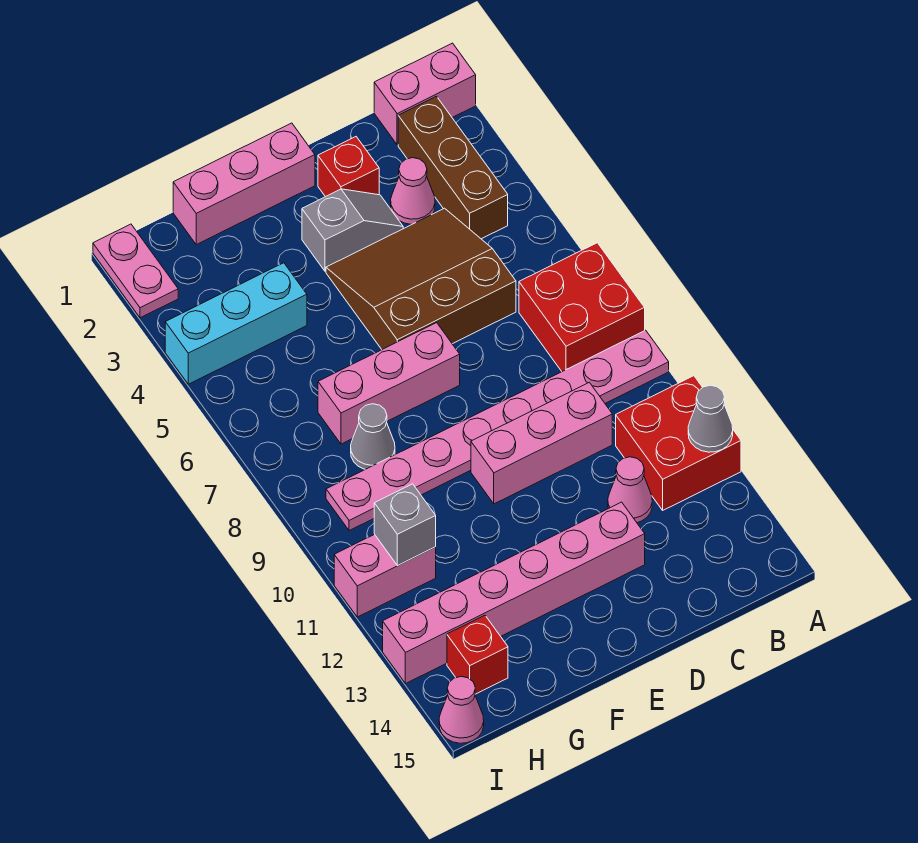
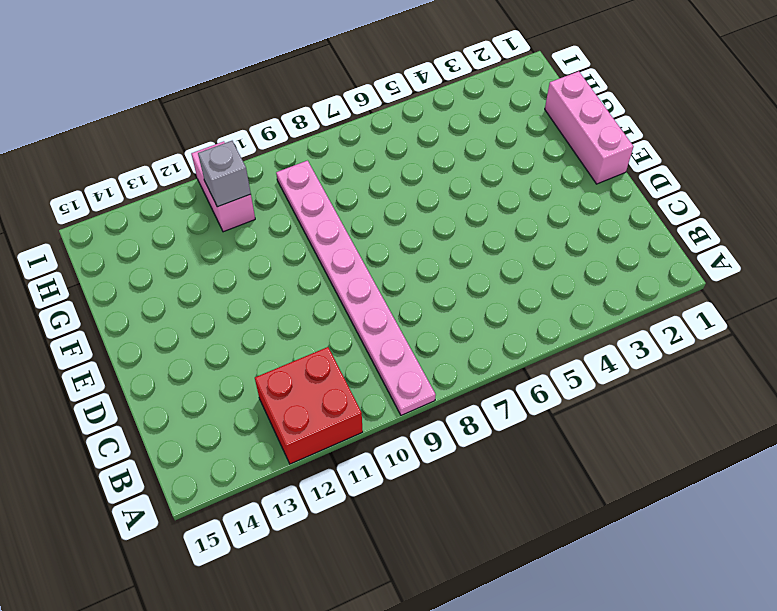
none -> pink 1x2 brick [374,43,476,145]
none -> red 2x2 brick [519,243,645,371]
none -> brown 1x3 brick [398,96,508,239]

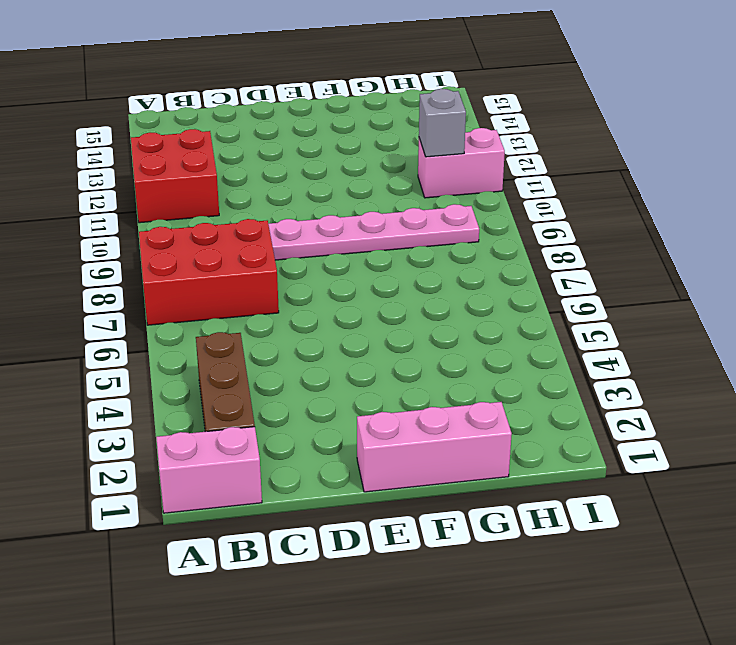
red 2x3 brick [139,219,279,325] -> red 2x2 brick [519,243,645,371]
none -> pink 1x1 cone [391,158,435,224]
none -> brown 3x3 slope [326,208,516,349]
none -> pink 1x3 brick [471,382,612,504]

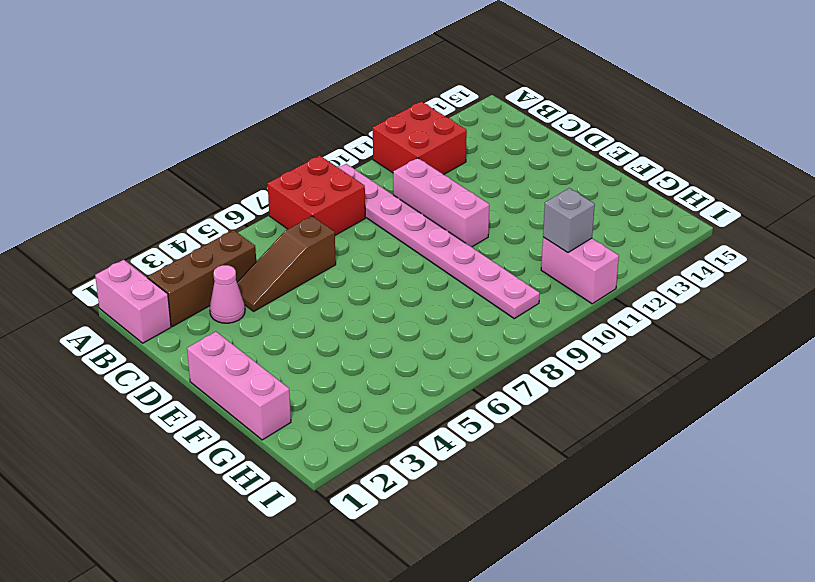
brown 1x3 slope [237,216,336,311] -> brown 3x3 slope [326,208,516,349]
none -> pink 1x1 cone [608,457,652,523]
none -> red 1x1 brick [318,137,379,197]
none -> grey 1x2 slope [302,189,403,271]

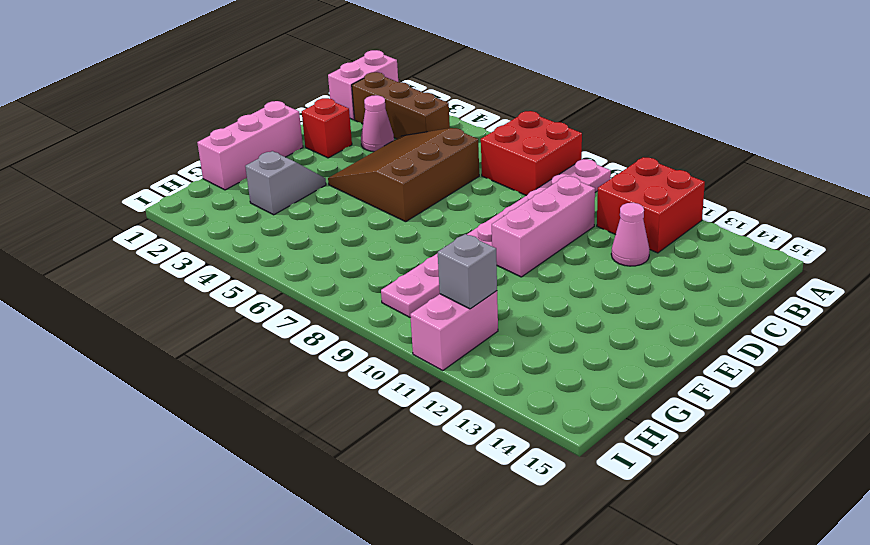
grey 1x2 slope [245,151,326,215] -> grey 1x2 slope moved to [302,189,403,271]
none -> pink 1x6 brick [383,502,645,684]
none -> pink 1x3 brick [318,323,460,444]
none -> cyan 1x3 brick [165,263,307,384]

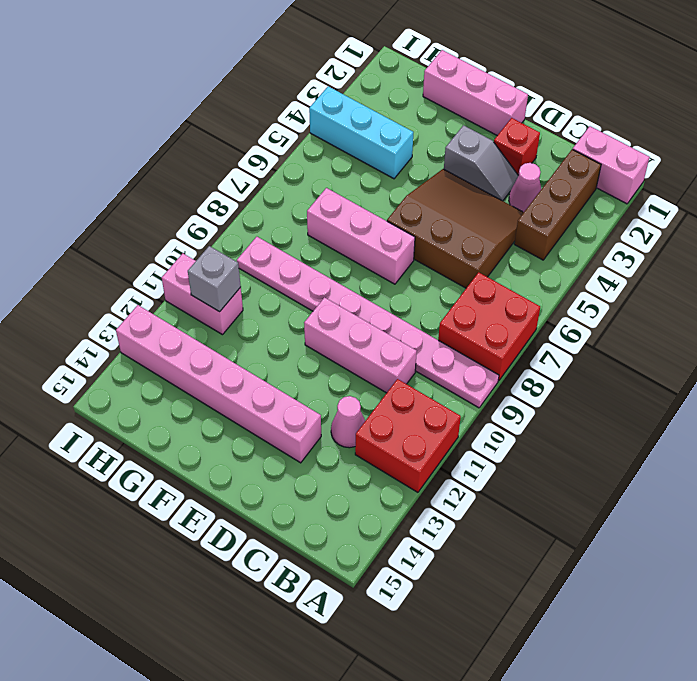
none -> grey 1x1 cone [351,404,395,469]
none -> red 1x1 brick [447,615,508,694]
none -> pink 1x2 plate [93,224,178,318]

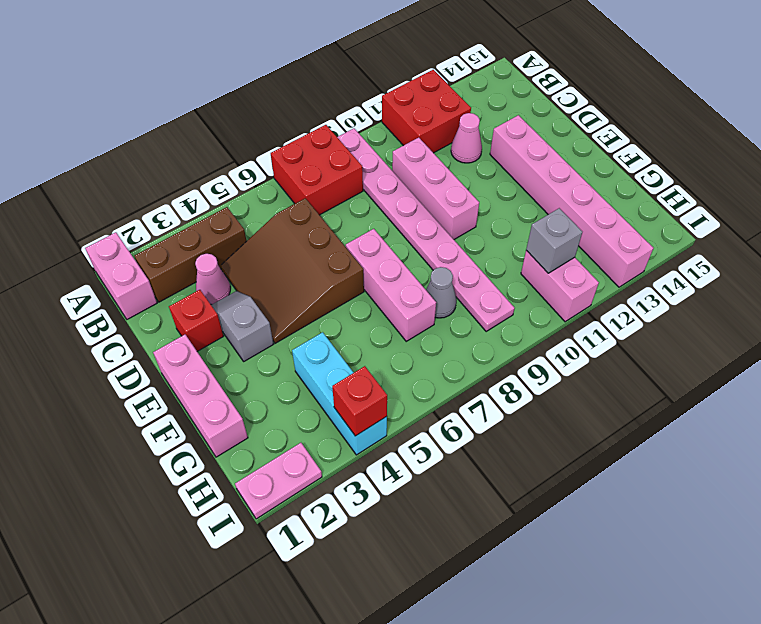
red 1x1 brick [332,366,387,436] -> red 1x1 brick moved to [447,615,508,694]
none -> pink 1x1 cone [439,677,484,743]
none -> grey 1x1 cone [688,385,733,452]

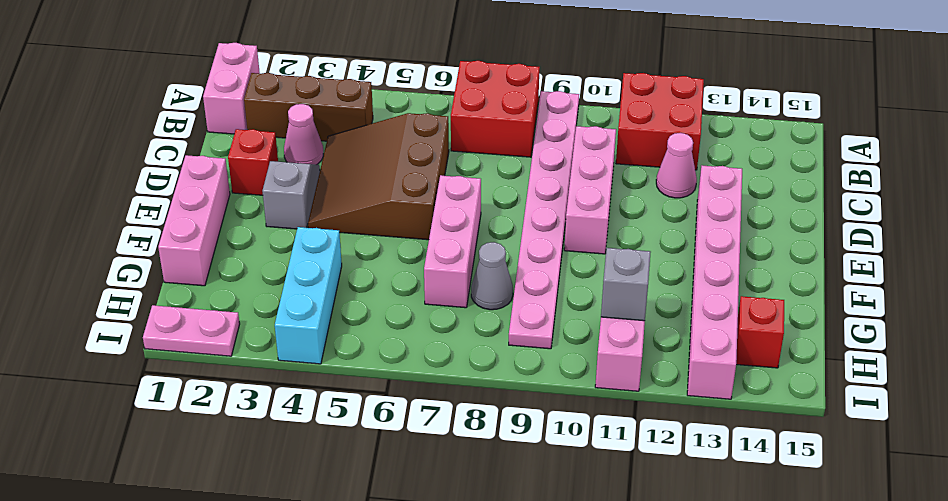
none -> pink 1x1 cone [439,677,484,743]
none -> grey 1x1 cone [688,385,733,452]

